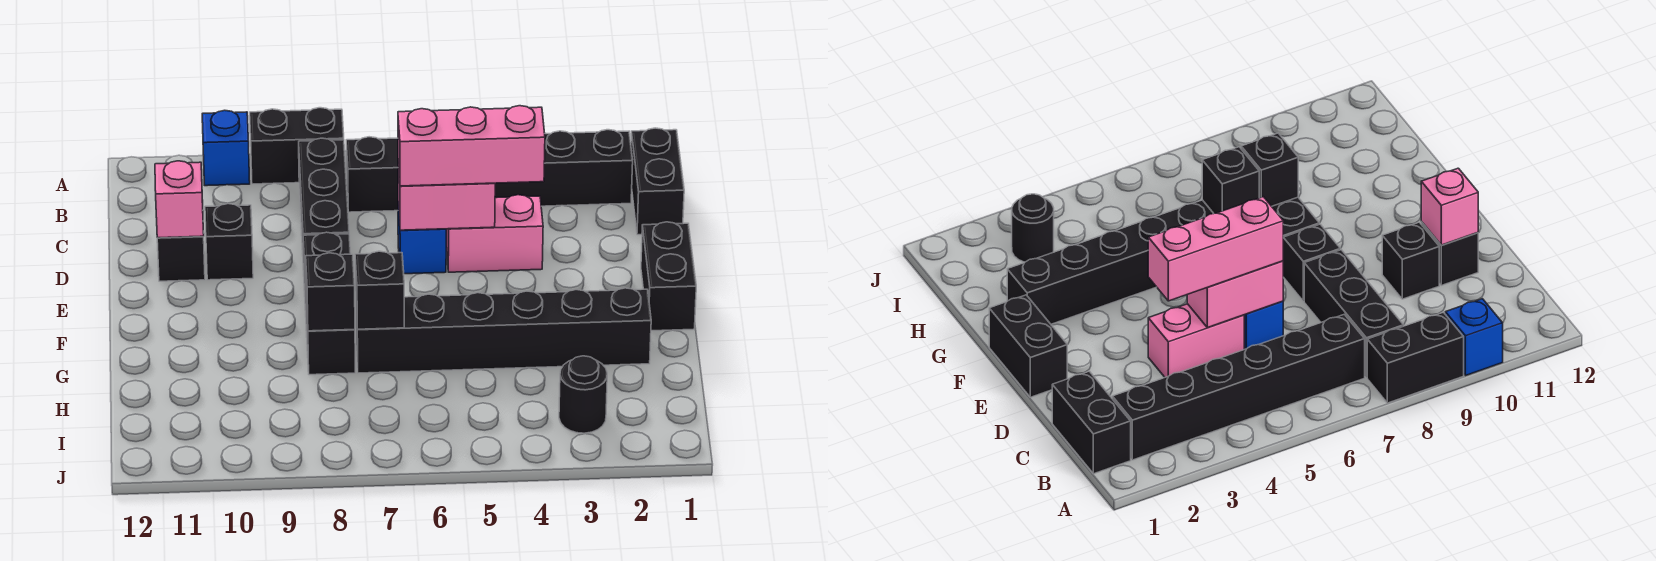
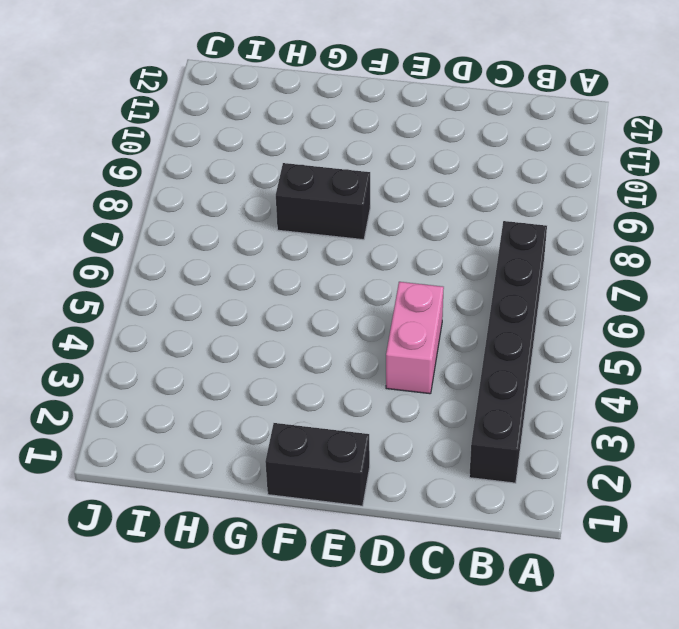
none -> black 1x2 brick [250,108,344,184]
none -> blue 1x1 brick [202,110,250,186]
none -> black 1x2 brick [631,128,684,235]

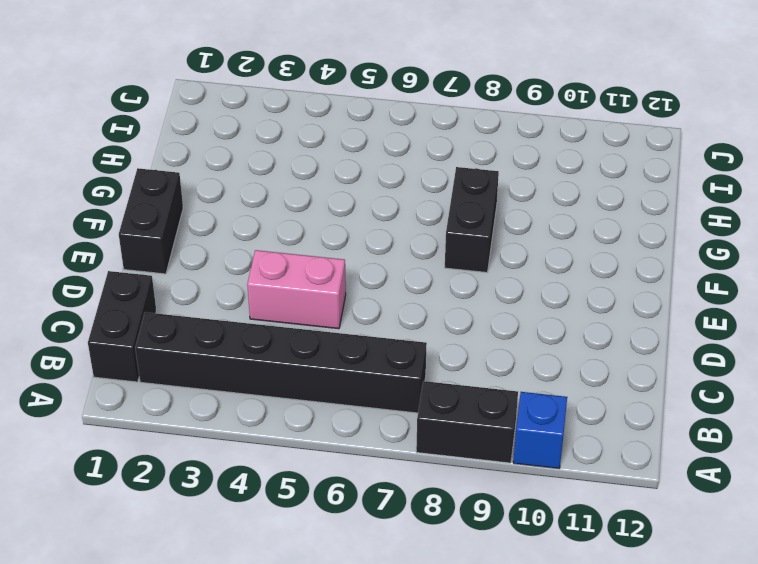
none -> black 1x3 brick [299,138,349,270]
none -> blue 1x1 brick [398,207,446,274]
none -> black 1x1 brick [205,204,253,280]

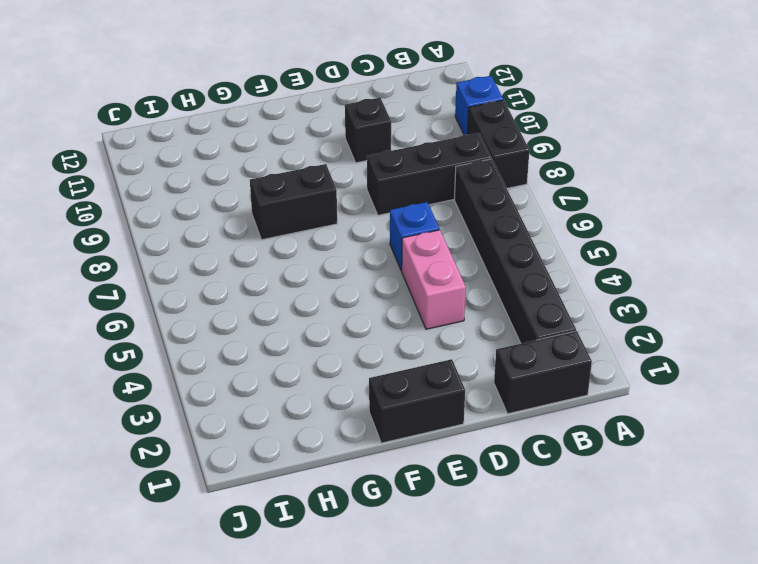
none -> black 1x1 brick [157,231,205,281]
none -> black 1x1 brick [303,232,351,290]
none -> black 1x6 brick [356,288,651,373]

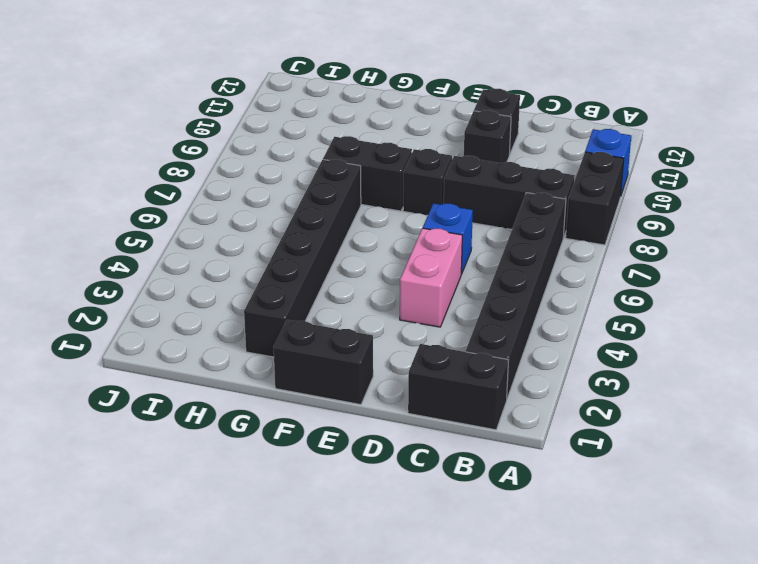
none -> black 1x1 round brick [559,356,607,433]
none -> pink 1x2 brick [398,164,495,230]
none -> pink 1x1 brick [155,161,204,238]

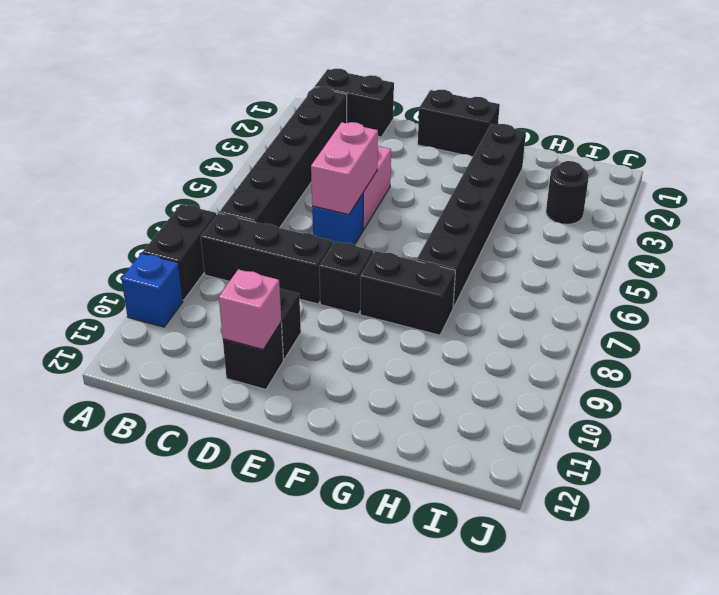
none -> black 1x1 brick [355,251,404,329]
none -> black 1x1 brick [306,253,355,331]
none -> pink 1x3 brick [398,106,545,186]

